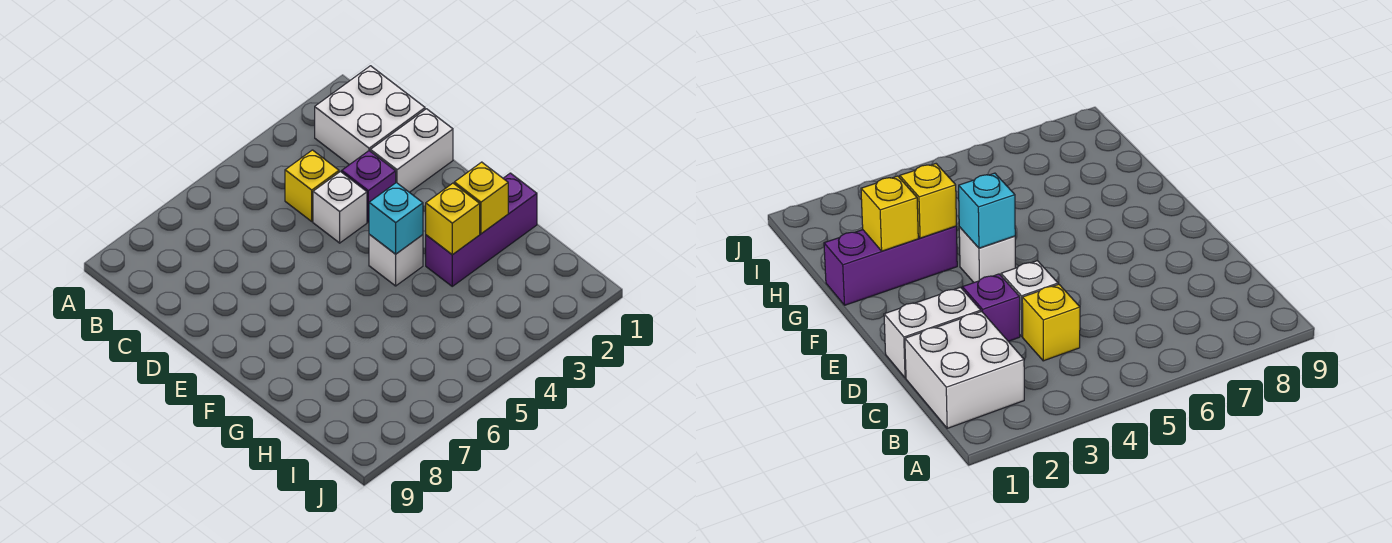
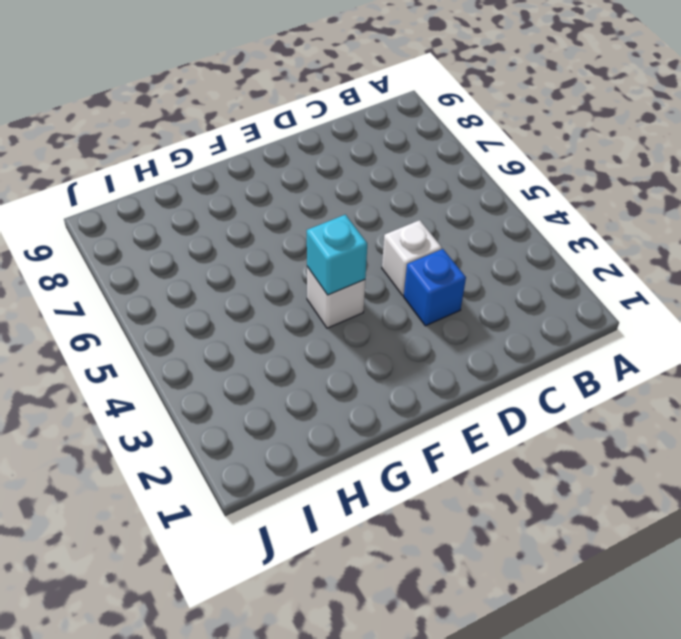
blue 1x1 brick [404,249,466,326] -> purple 1x1 brick [342,151,396,222]
none -> white 2x2 brick [315,66,425,165]
none -> yellow 1x1 brick [285,150,339,221]

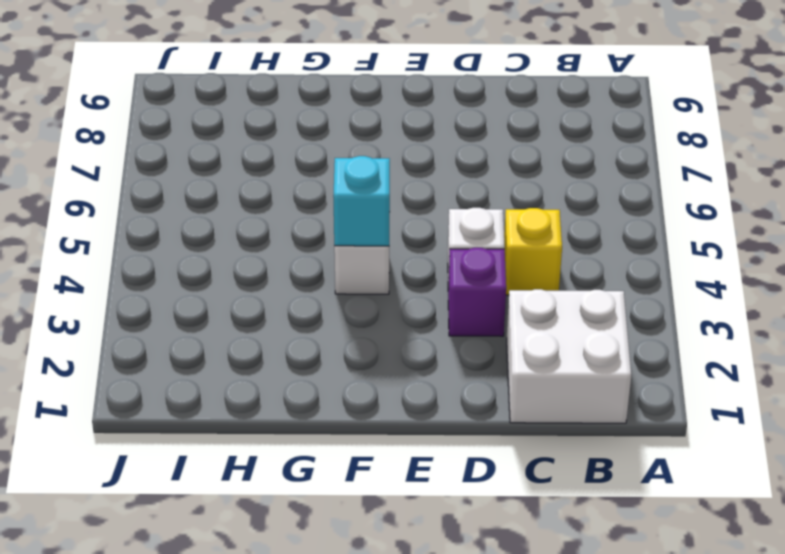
none -> white 1x2 brick [370,109,453,192]
none -> purple 1x3 brick [426,173,537,286]

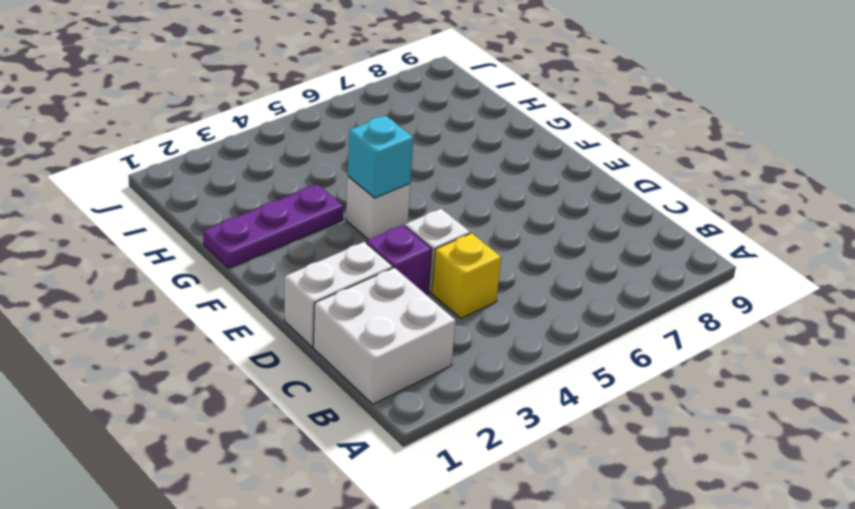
purple 1x3 plate [203,184,343,268] -> purple 1x3 brick [426,173,537,286]
none -> yellow 1x1 brick [454,162,508,234]
none -> yellow 1x1 brick [426,183,480,255]

